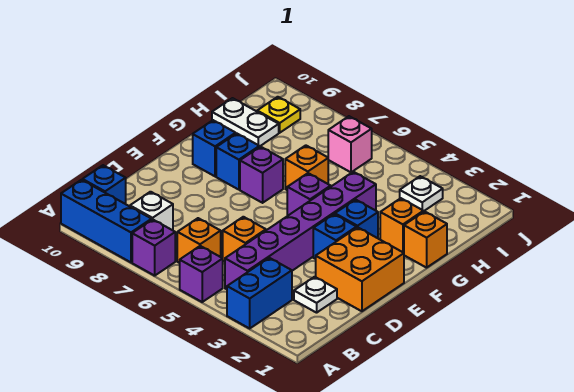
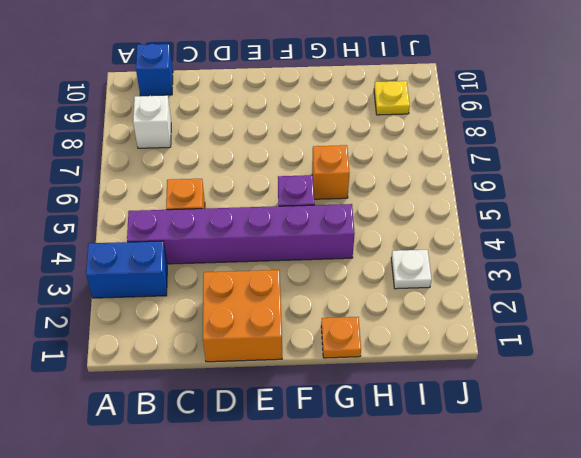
orange 1x1 plate [321,317,361,358] -> orange 1x1 brick [404,211,447,268]
none -> purple 1x1 brick [180,246,223,302]
none -> purple 1x1 brick [132,219,175,276]
none -> blue 1x3 brick [61,180,152,262]

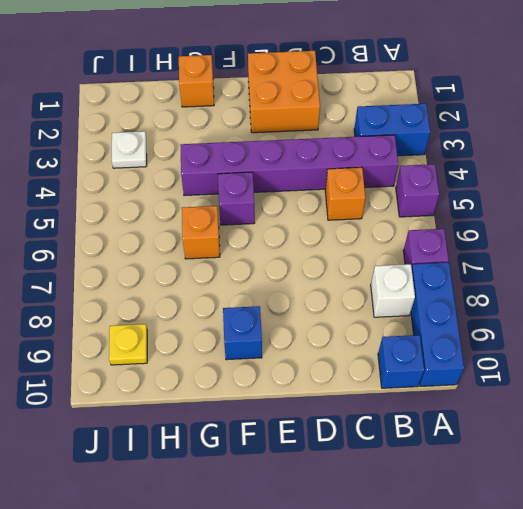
none -> orange 1x1 brick [177,218,221,263]
none -> white 1x1 plate [294,277,337,313]
none -> blue 1x1 brick [313,214,357,259]

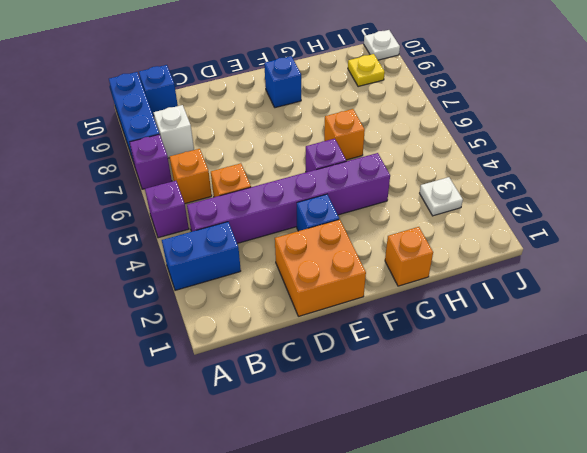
white 1x1 plate [364,30,400,60] -> white 1x1 plate moved to [294,277,337,313]
none -> blue 1x1 brick [335,200,378,238]
none -> purple 1x1 brick [240,147,283,203]
none -> blue 1x1 brick [216,133,259,190]

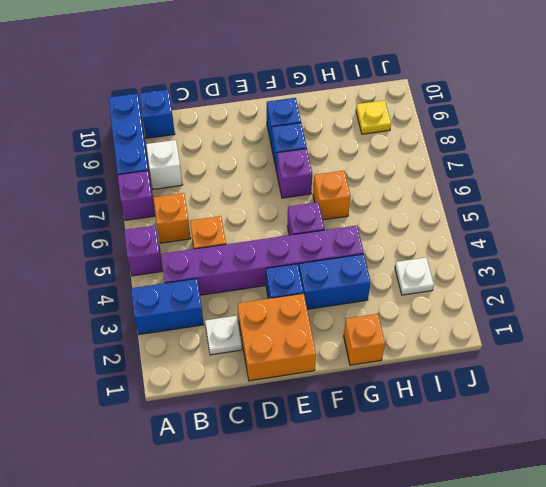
blue 1x2 brick [299,254,371,309] -> blue 1x1 brick [335,200,378,238]
none -> orange 1x1 brick [380,198,423,253]
none -> white 1x2 plate [212,98,279,147]
none -> pink 1x1 brick [328,116,372,172]

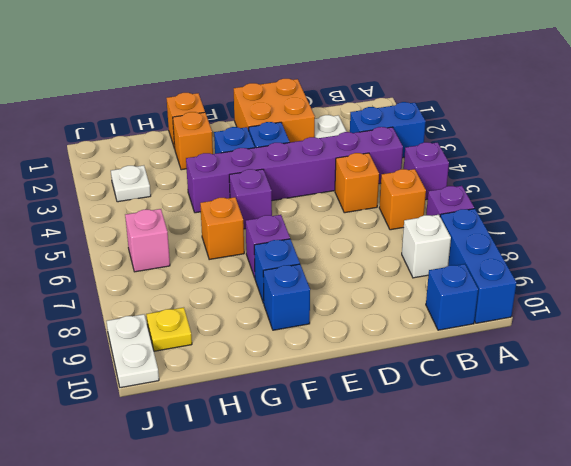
white 1x2 plate [107,314,159,388] -> white 1x2 plate moved to [212,98,279,147]

